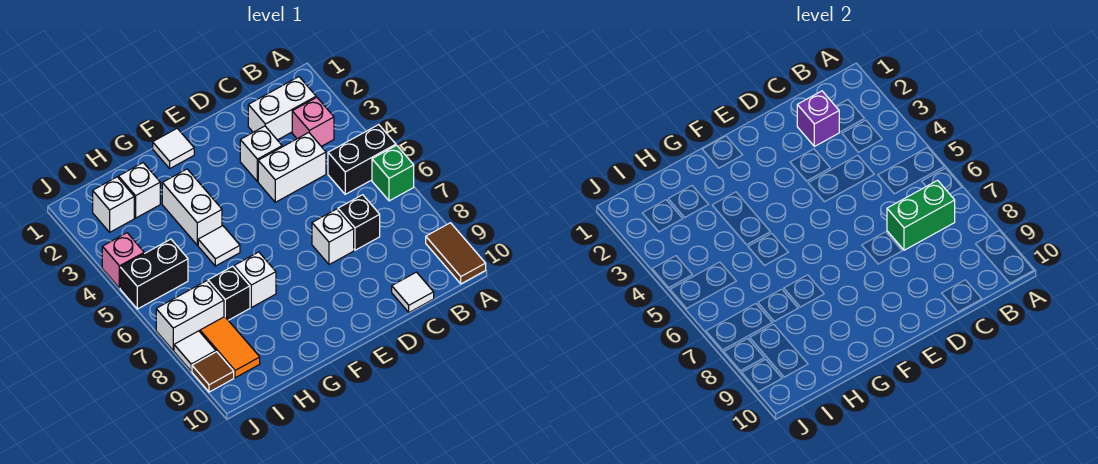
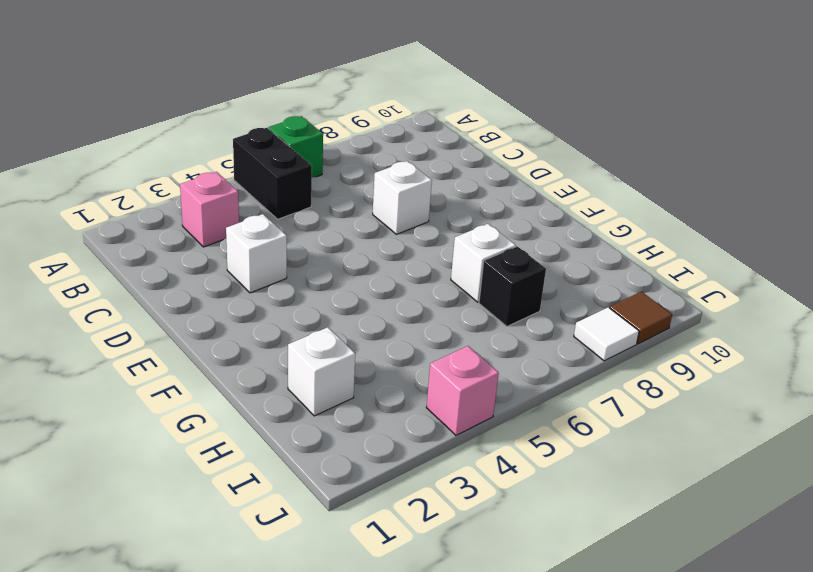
none -> brown 1x2 tile [426,223,486,284]
none -> white 1x2 brick [248,77,316,140]
none -> white 1x2 brick [258,133,326,202]

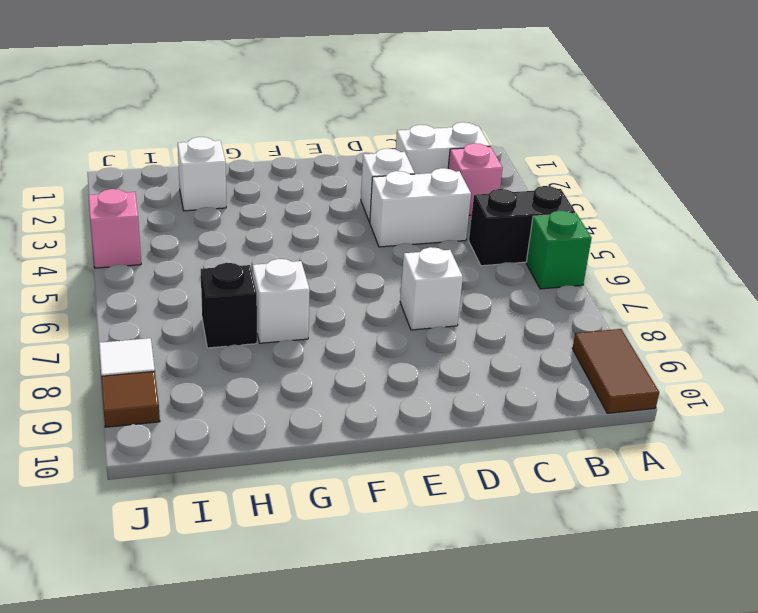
none -> black 1x1 brick [338,195,380,250]
none -> white 1x1 tile [392,272,434,312]
none -> white 1x1 tile [153,128,194,168]

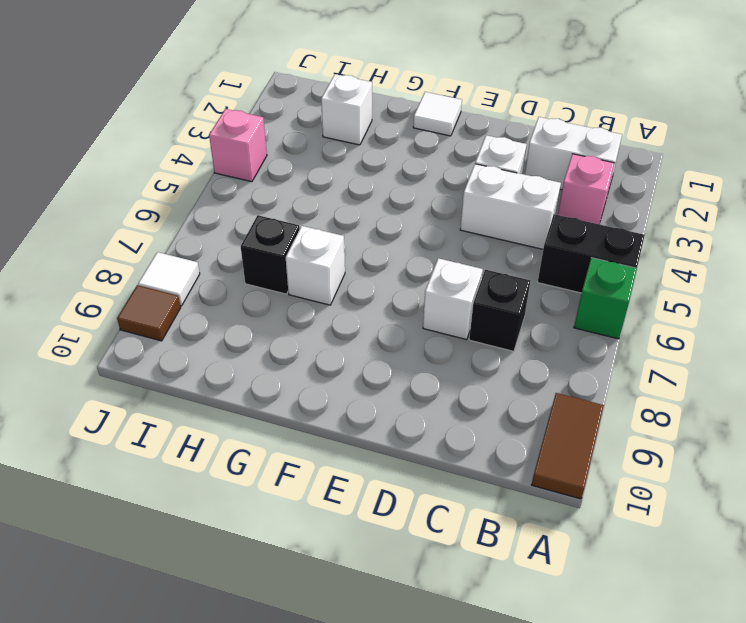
none -> white 1x1 tile [392,272,434,312]
none -> white 1x2 brick [162,169,222,245]
none -> white 1x1 tile [198,226,240,266]

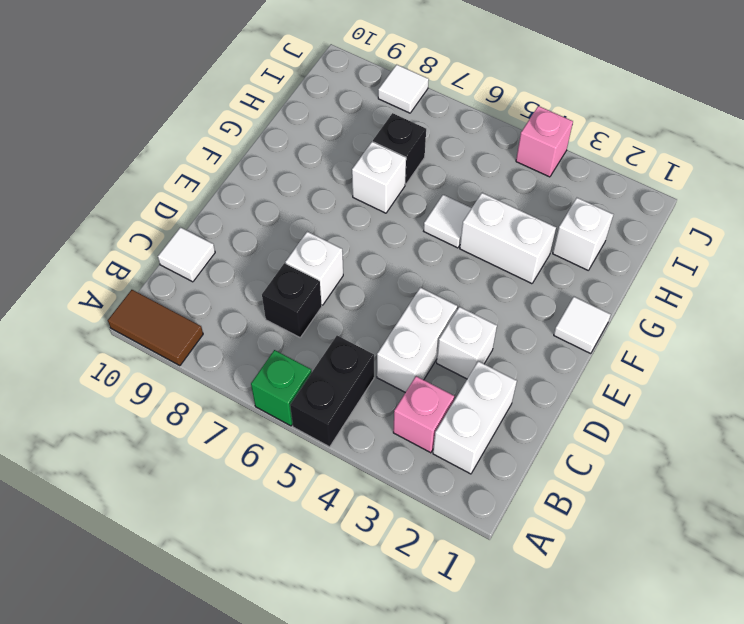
none -> white 1x1 brick [93,177,134,232]
none -> black 1x2 brick [120,239,188,309]
none -> white 1x2 brick [156,281,224,350]

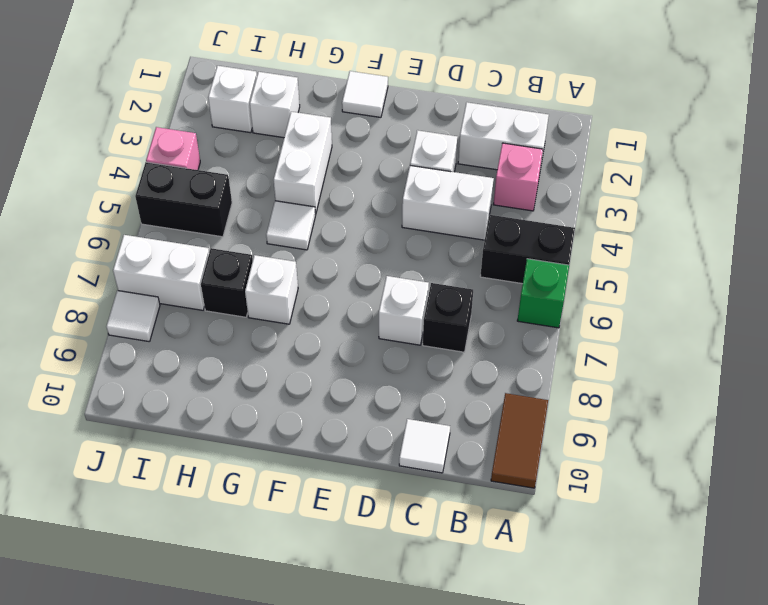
none -> orange 1x2 tile [200,317,260,378]
none -> brown 1x1 tile [192,352,234,392]
none -> green 1x2 brick [887,180,955,250]

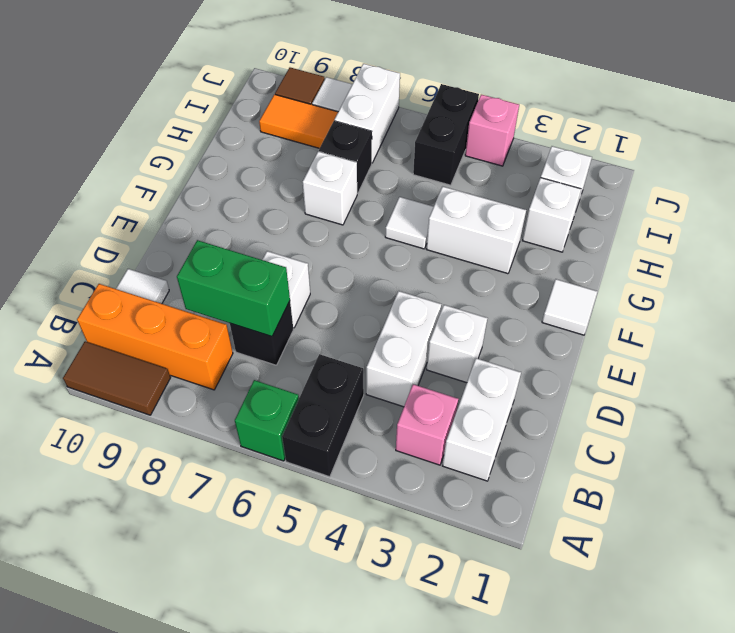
orange 1x3 brick [77,284,233,390] -> none
green 1x2 brick [177,240,290,336] -> green 1x2 brick turned to [887,180,955,250]
none -> purple 1x1 brick [797,91,839,146]

